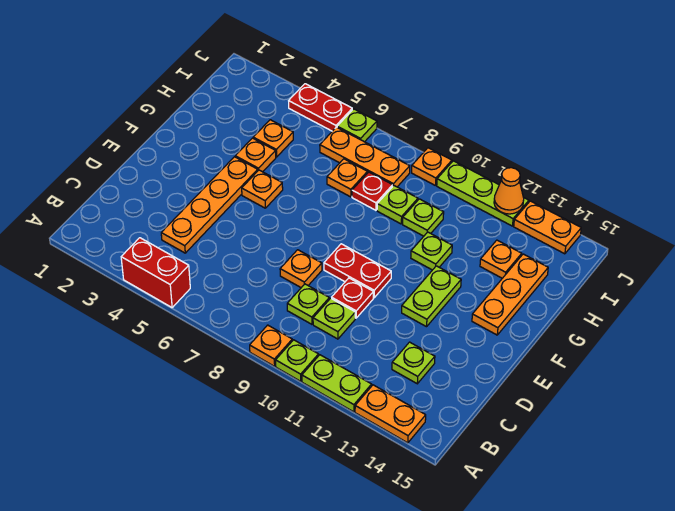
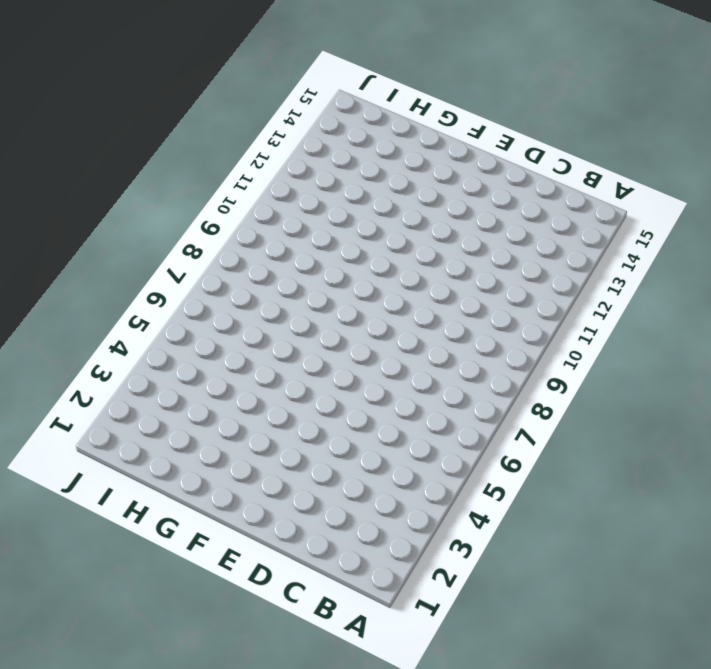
none -> red 1x2 brick [121,238,190,307]
none -> orange 1x1 plate [250,325,292,366]
none -> lime 1x1 plate [276,340,319,381]
none -> lime 1x2 plate [302,355,372,412]

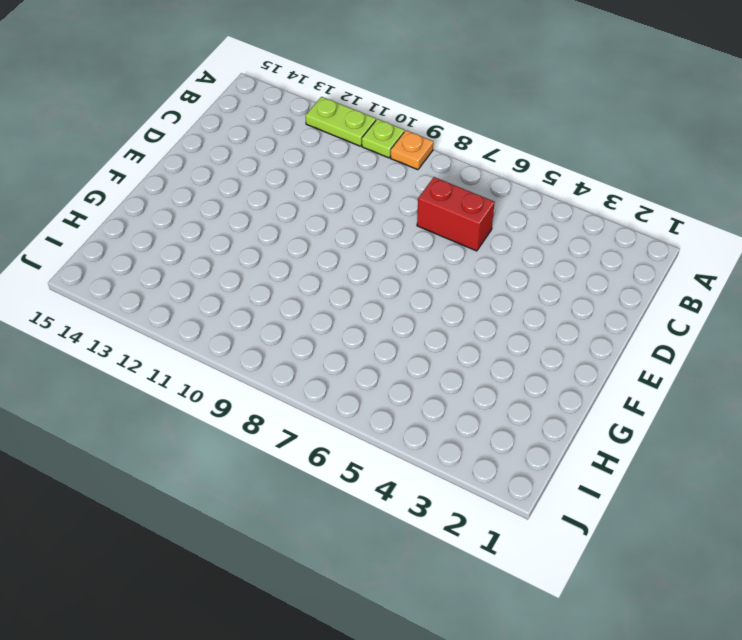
red 1x2 brick [417,177,495,251] -> red 1x2 brick moved to [121,238,190,307]
none -> orange 1x2 plate [355,385,426,443]
none -> orange 1x4 plate [161,157,258,253]
none -> lime 1x1 plate [287,284,329,324]
none -> lime 1x1 plate [313,298,355,339]

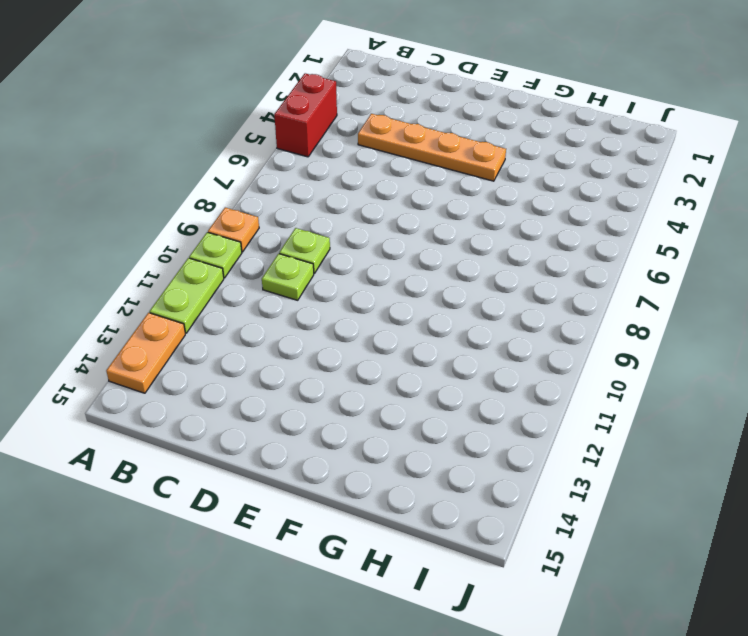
none -> lime 1x1 plate [392,342,435,384]
none -> orange 1x1 plate [280,250,322,288]
none -> red 1x1 plate [332,278,373,318]
none -> red 1x2 plate [324,244,391,298]

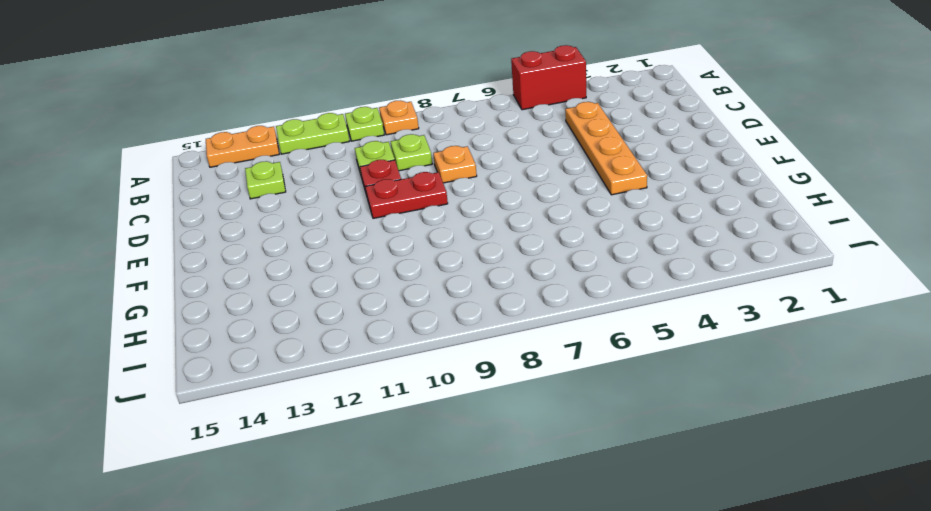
none -> lime 1x2 plate [402,266,461,327]
none -> orange 1x1 plate [242,170,283,208]
none -> orange 1x3 plate [472,254,548,335]
none -> orange 1x1 plate [235,138,276,172]

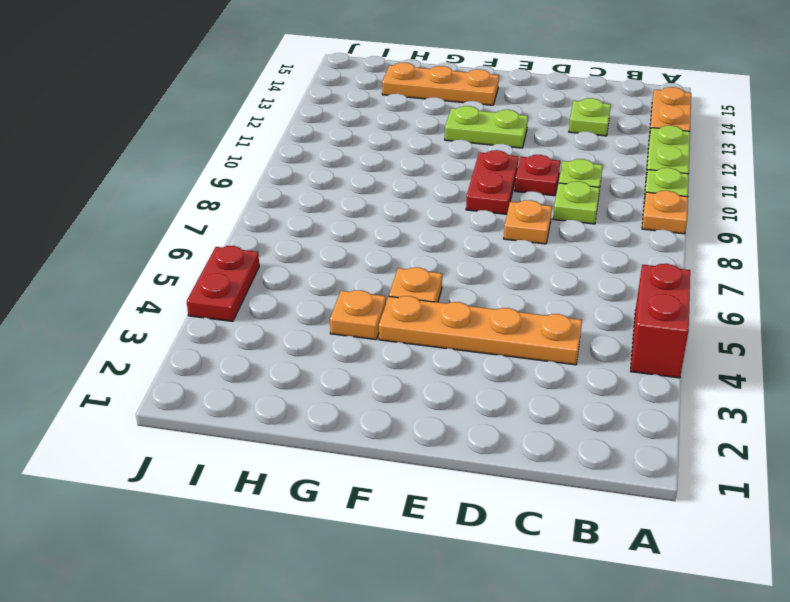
none -> lime 1x1 plate [411,232,452,270]
none -> orange 1x1 plate [253,120,293,157]
none -> orange 1x1 plate [327,159,367,197]
none -> red 1x1 plate [352,172,393,210]

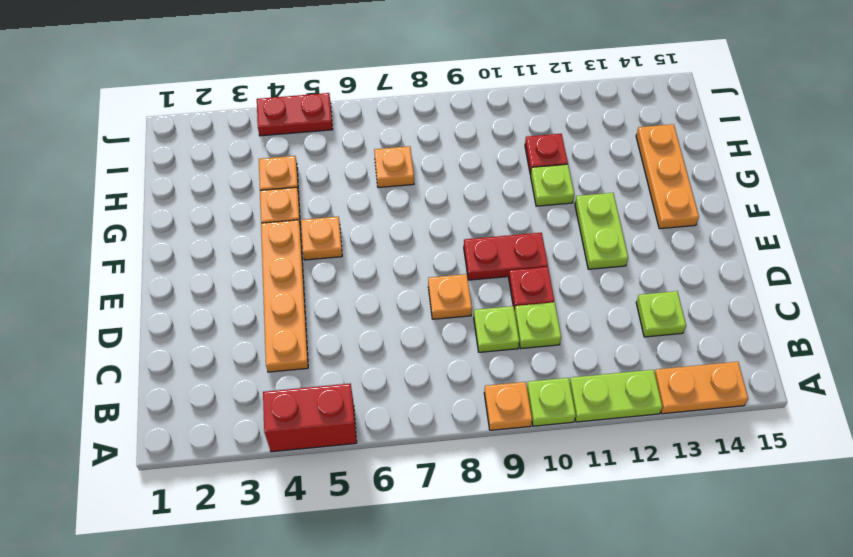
red 1x1 plate [525,134,568,174] -> red 1x1 plate moved to [352,172,393,210]
none -> lime 1x1 plate [377,186,418,224]
none -> lime 1x1 plate [403,199,444,236]
none -> orange 1x1 plate [480,240,522,278]
none -> orange 1x3 plate [320,127,410,187]

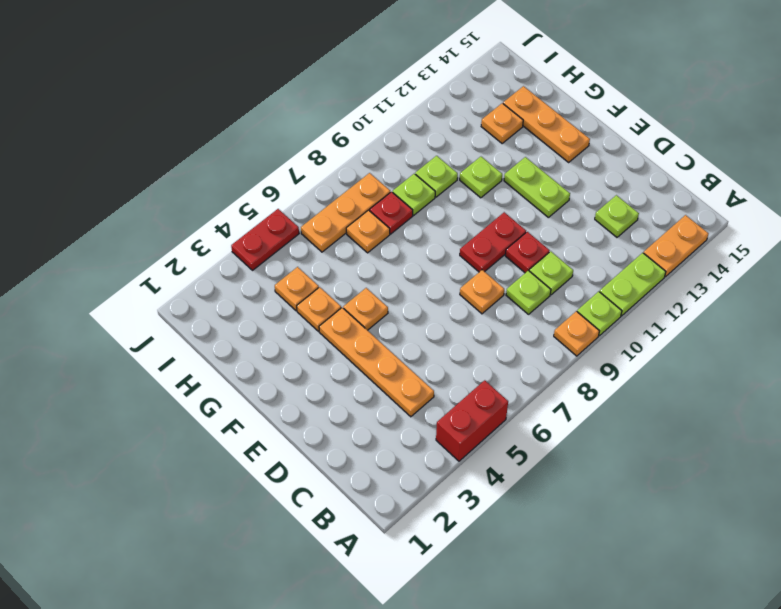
none -> lime 1x1 plate [337,109,377,142]
none -> orange 1x1 plate [412,148,452,186]
none -> lime 1x3 plate [437,161,529,226]
none -> orange 1x2 plate [514,201,581,254]

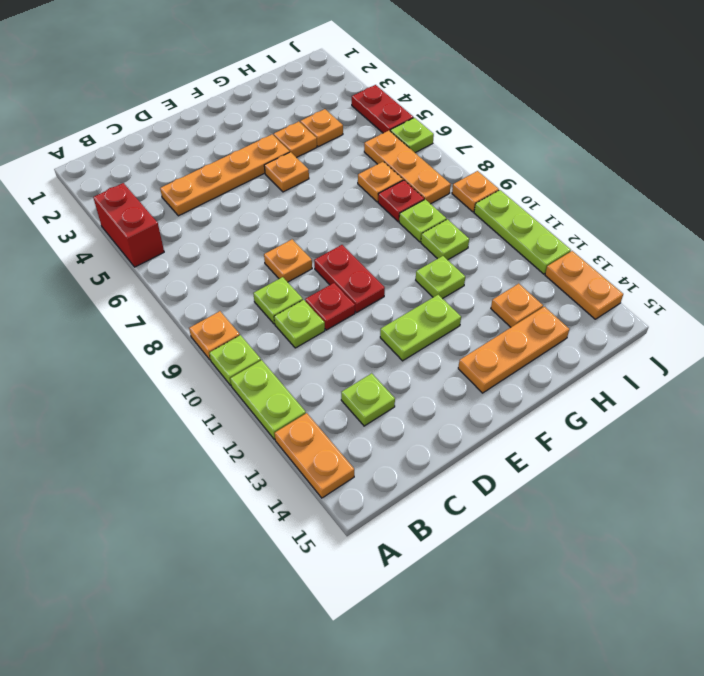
none -> orange 1x1 cone [494,168,524,214]

